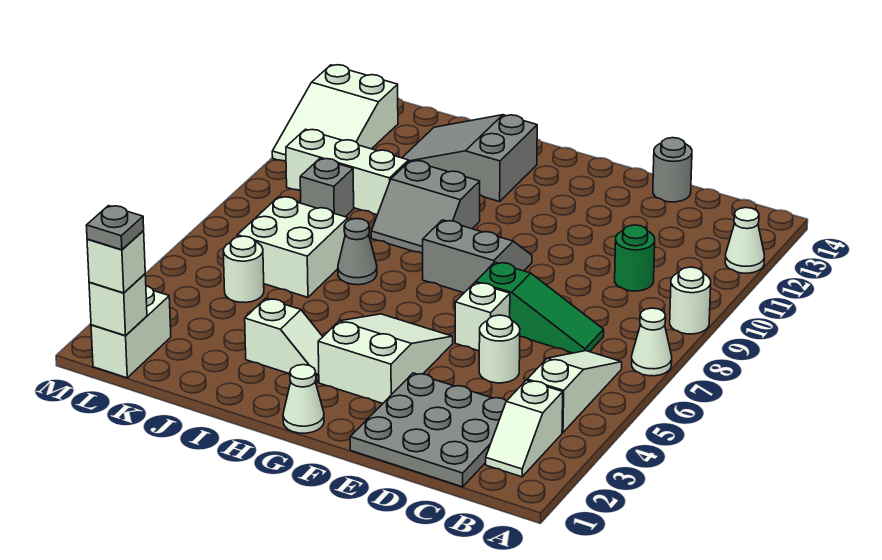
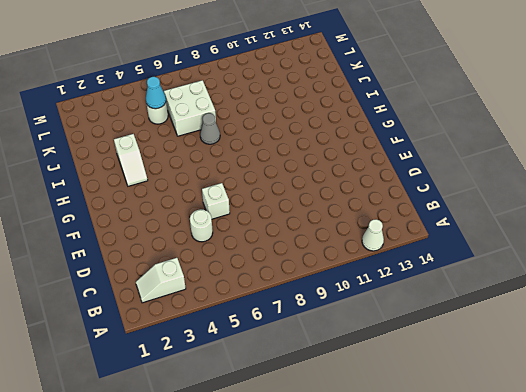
cyan 1x1 cone [146,77,166,109] -> none
none -> white 1x1 cone [632,308,672,376]
none -> white 1x1 round brick [670,267,711,334]
none -> white 1x3 slope [527,351,622,433]

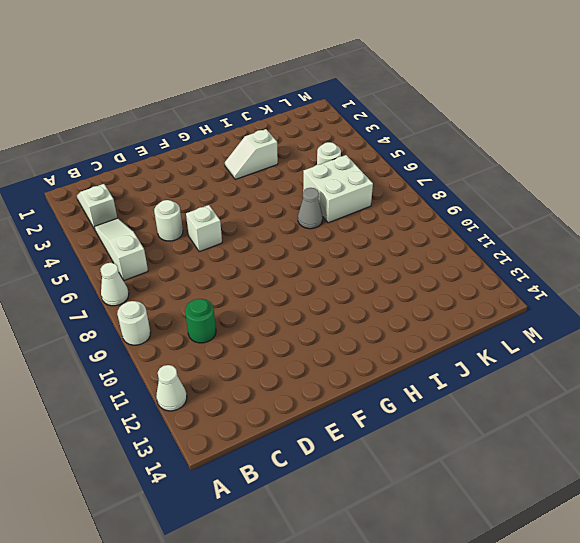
white 1x3 slope [94,218,148,281] -> white 1x3 slope turned to [527,351,622,433]
none -> grey 3x3 plate [350,373,506,487]
none -> green 1x3 slope [476,262,604,353]
none -> grey 1x1 round brick [653,138,692,202]

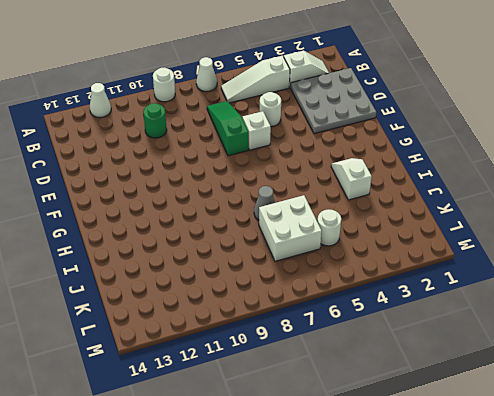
none -> grey 1x1 round brick [653,138,692,202]
none -> white 2x3 slope [318,314,453,403]
none -> grey 2x2 slope [423,220,532,293]

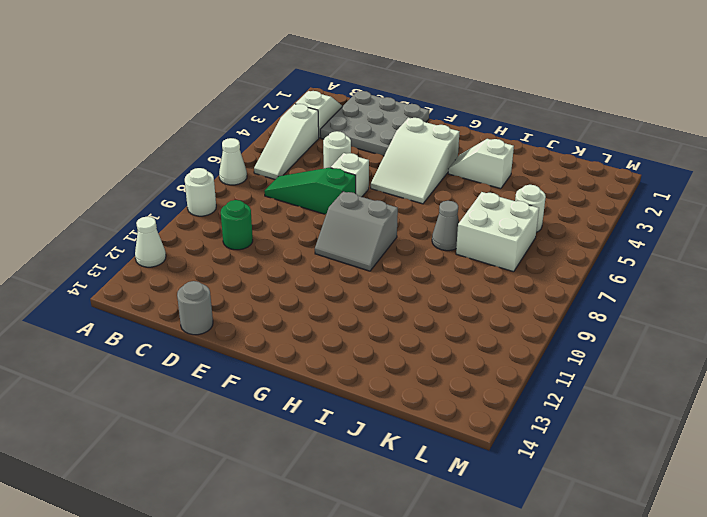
none -> white 1x1 cone [283,365,324,433]
none -> grey 2x2 slope [371,161,480,254]
none -> grey 2x3 slope [402,115,537,201]

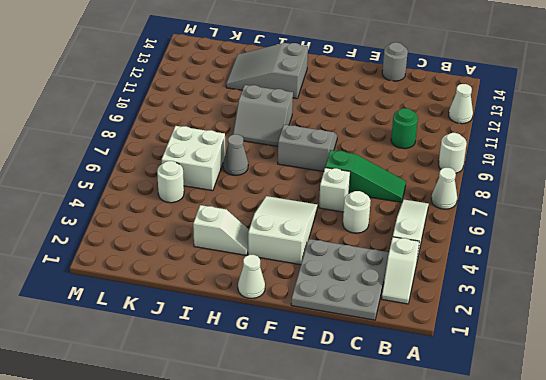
none -> white 1x3 brick [286,129,409,215]
none -> grey 1x1 brick [300,159,354,217]
none -> white 1x2 brick [91,286,171,378]

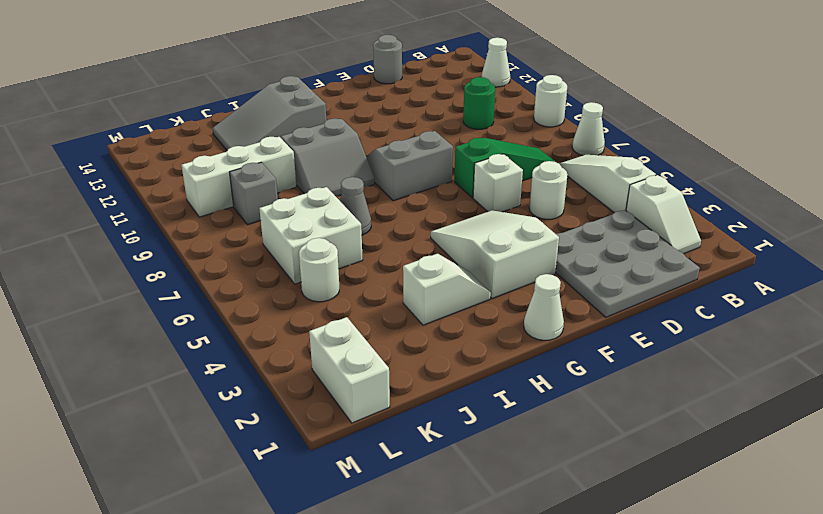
none -> white 2x3 slope [272,65,398,161]
none -> white 1x1 brick [89,274,147,336]
none -> white 1x1 brick [87,231,145,293]

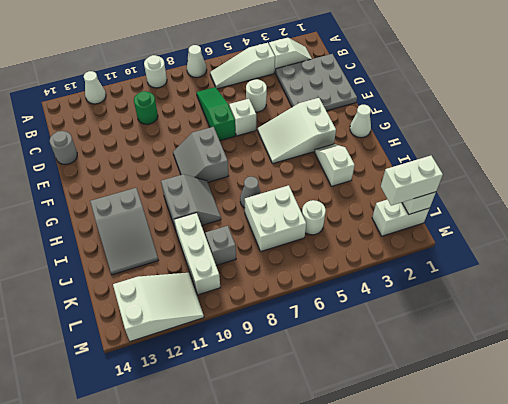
white 1x2 brick [381,156,443,206] -> white 1x1 brick [87,231,145,293]
none -> grey 1x1 plate [86,206,144,250]

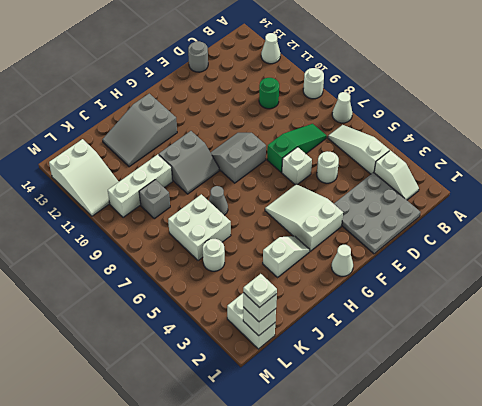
white 1x1 plate [243,274,277,308] -> grey 1x1 plate [86,206,144,250]

